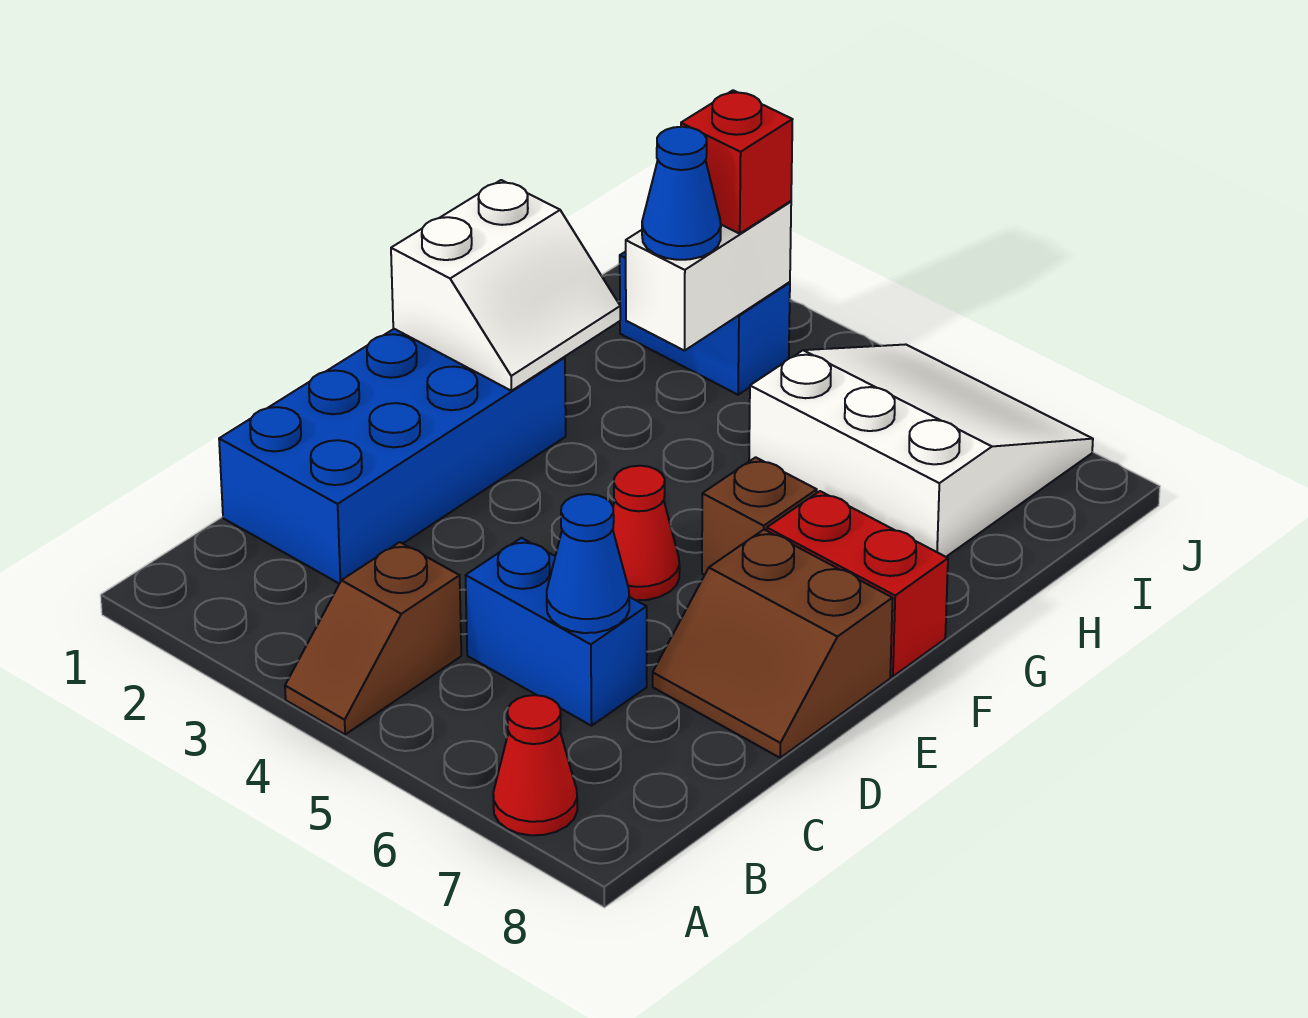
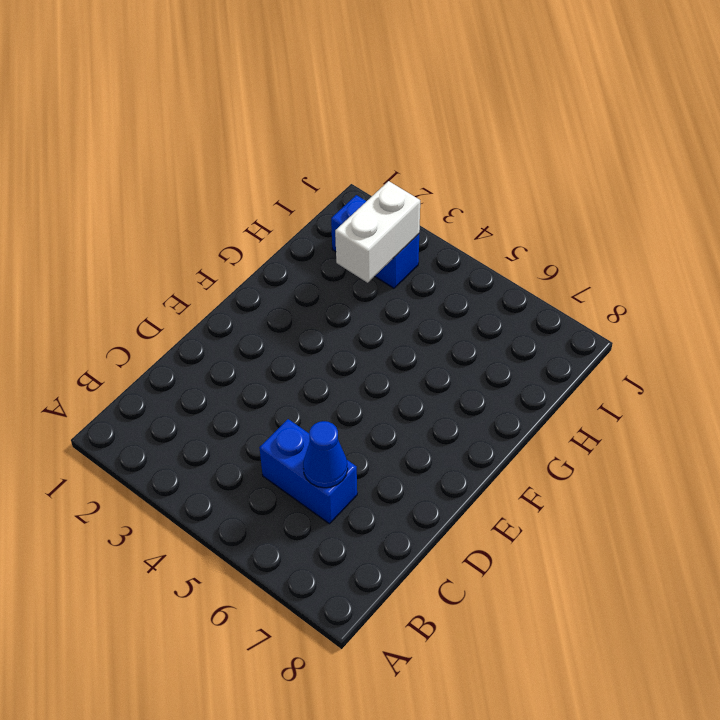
none -> brown 1x2 slope [285,542,461,735]
none -> red 1x1 cone [493,695,577,835]
none -> blue 2x4 brick [219,329,566,584]

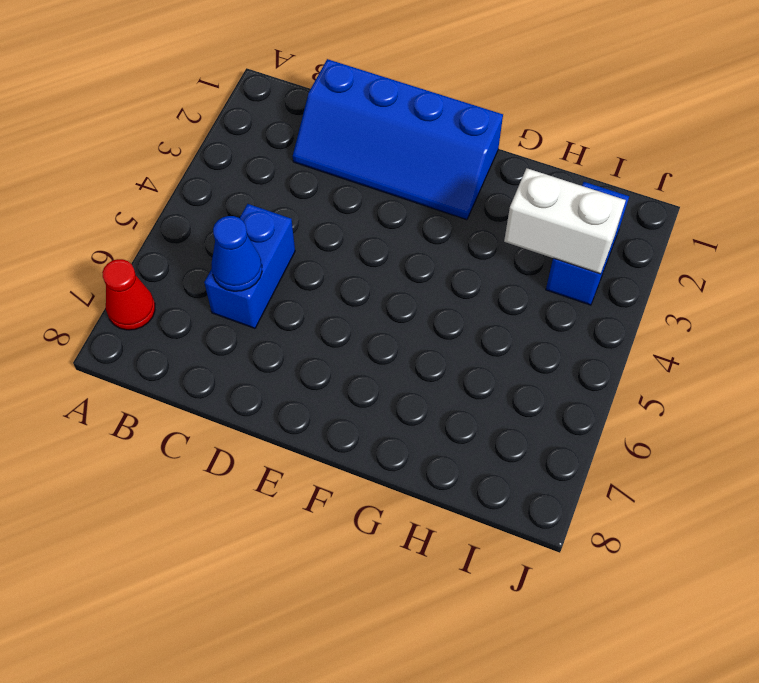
blue 2x4 slope [293,59,503,220] -> blue 2x4 brick [219,329,566,584]
none -> brown 1x2 slope [285,542,461,735]
none -> brown 2x2 slope [653,530,893,758]
none -> red 1x1 cone [613,466,680,600]

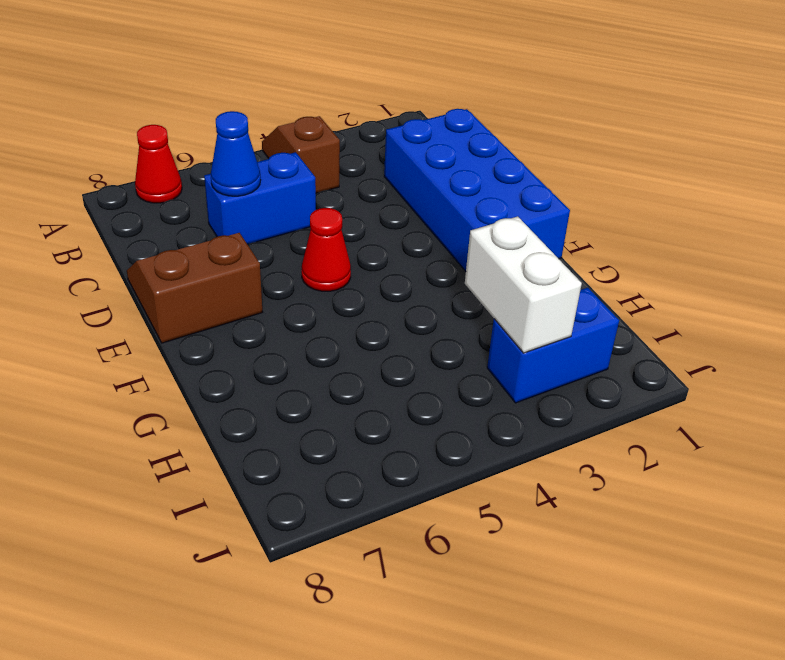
none -> brown 1x1 brick [702,457,817,575]
none -> red 1x2 brick [767,491,948,676]
none -> white 3x3 slope [749,344,1093,557]

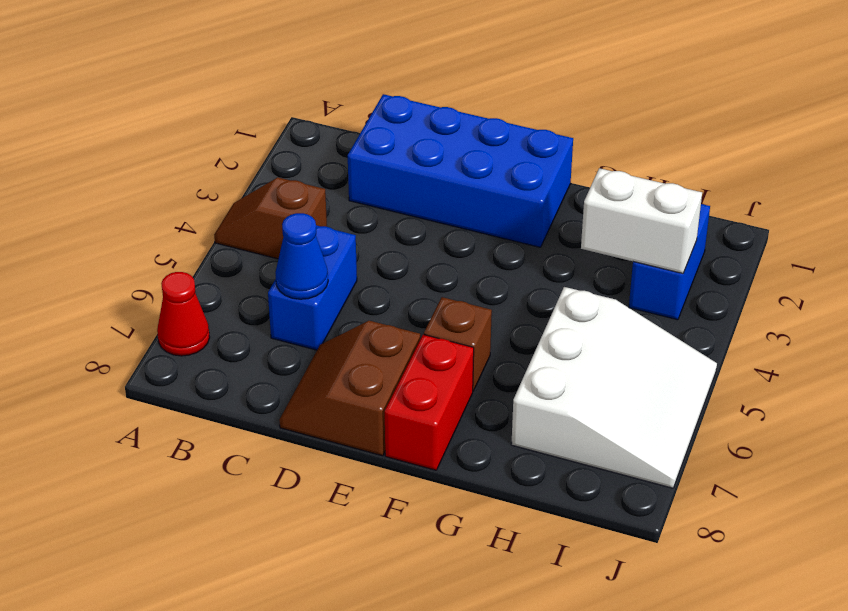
none -> red 1x1 cone [613,466,680,600]
none -> white 2x2 slope [391,180,620,391]
none -> blue 1x1 cone [642,127,721,260]

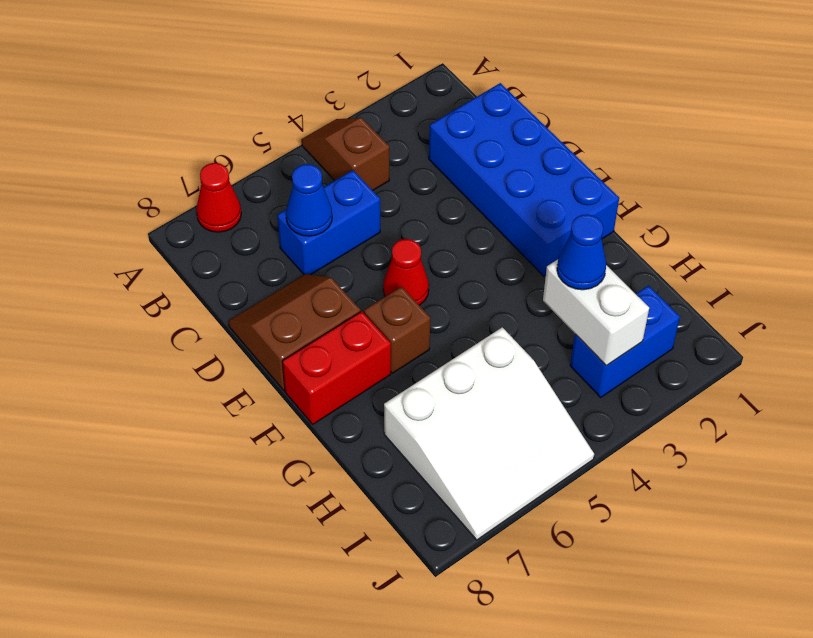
none -> white 2x2 slope [391,180,620,391]
none -> red 1x1 brick [681,90,793,234]

